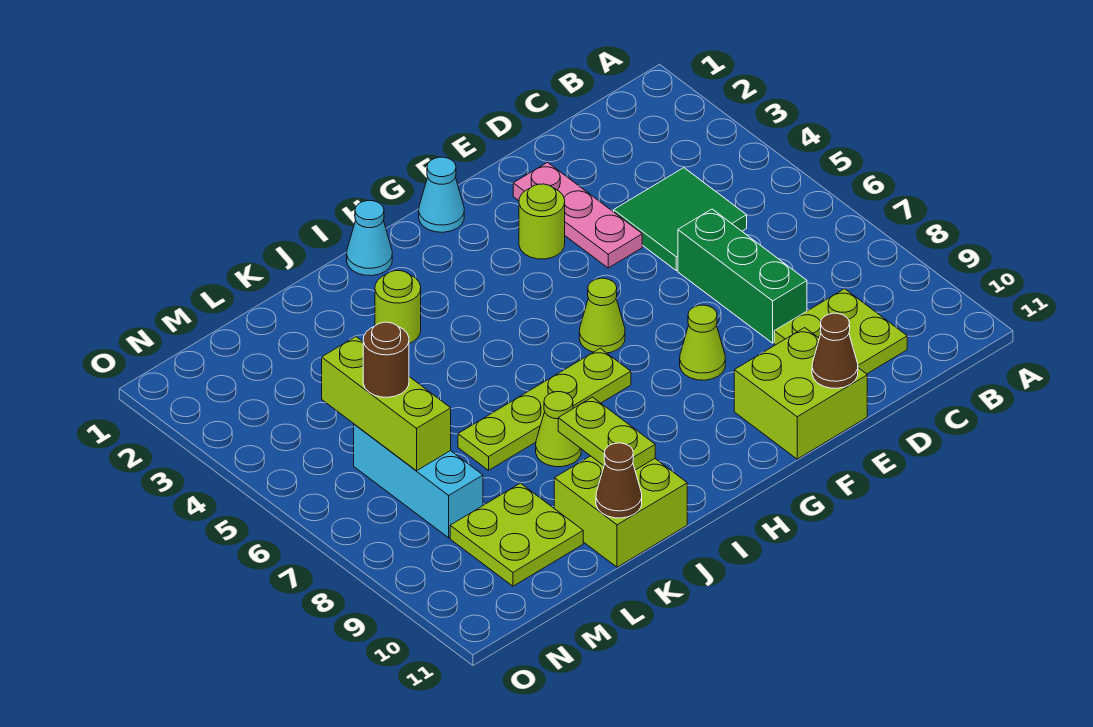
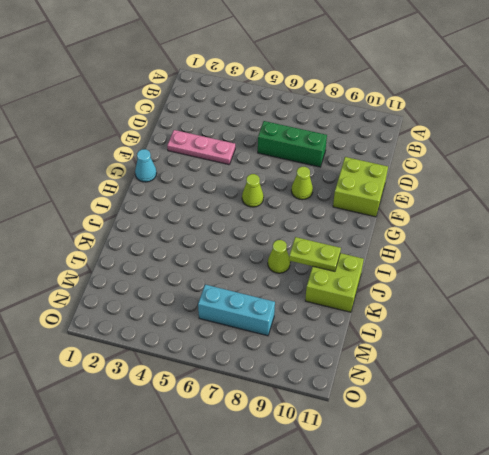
none -> green 2x2 tile [614,168,747,271]
none -> lime 2x2 plate [774,289,907,374]
none -> lime 1x1 round brick [519,184,565,259]

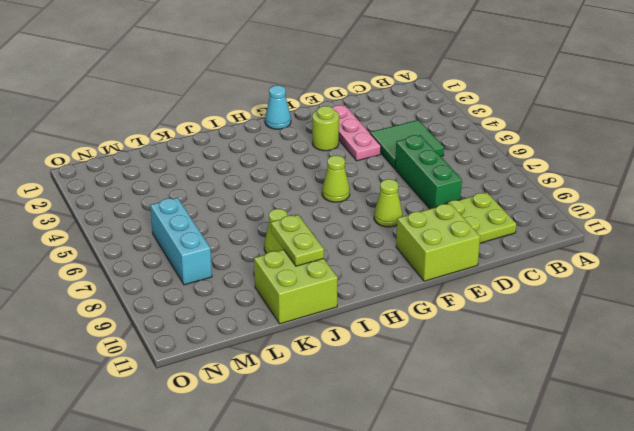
none -> lime 1x4 plate [458,348,631,470]
none -> cyan 1x1 cone [347,201,392,276]
none -> lime 1x1 round brick [375,271,421,343]

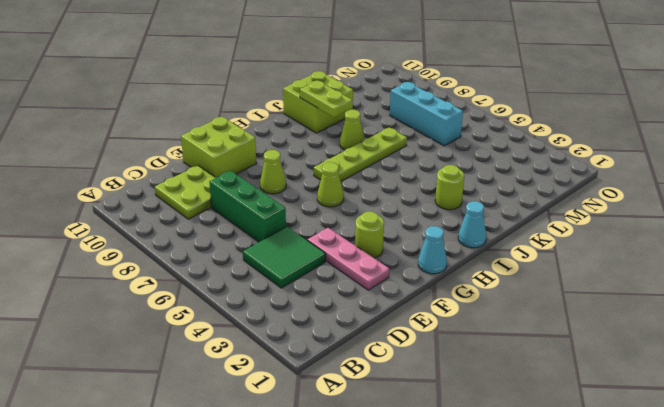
none -> lime 2x2 plate [450,483,583,586]
none -> brown 1x1 cone [812,313,858,388]
none -> brown 1x1 cone [596,443,642,518]

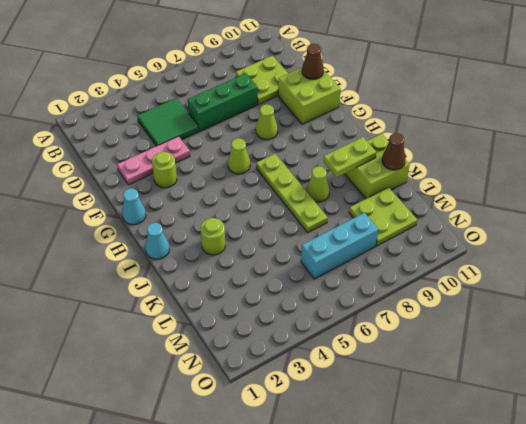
none -> lime 1x3 brick [322,337,451,471]
none -> brown 1x1 round brick [363,322,409,397]

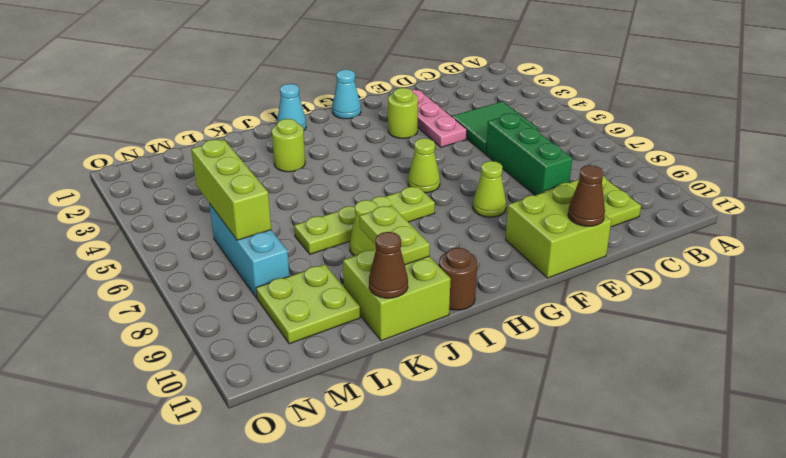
brown 1x1 round brick [439,248,477,310] -> brown 1x1 round brick moved to [363,322,409,397]

